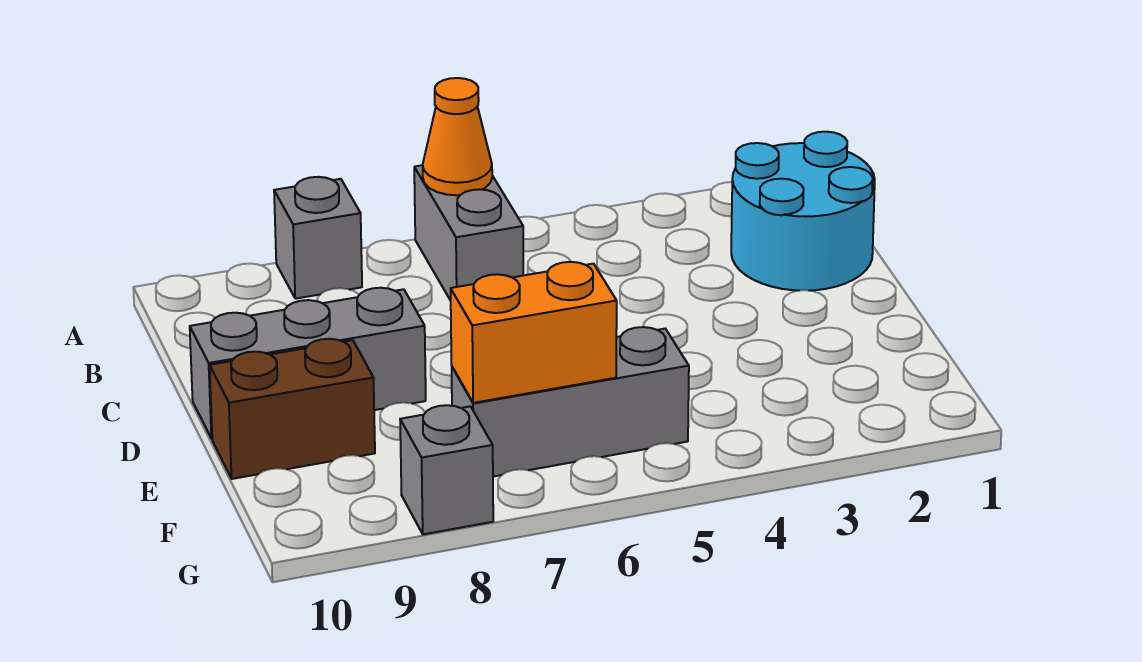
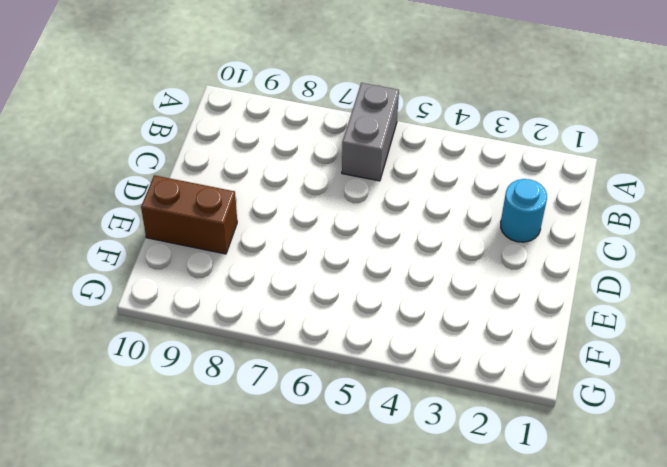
cyan 1x1 round brick [501,179,547,242] -> cyan 2x2 round brick [731,132,875,291]
none -> grey 1x1 brick [274,177,362,299]
none -> grey 1x3 brick [190,288,426,439]

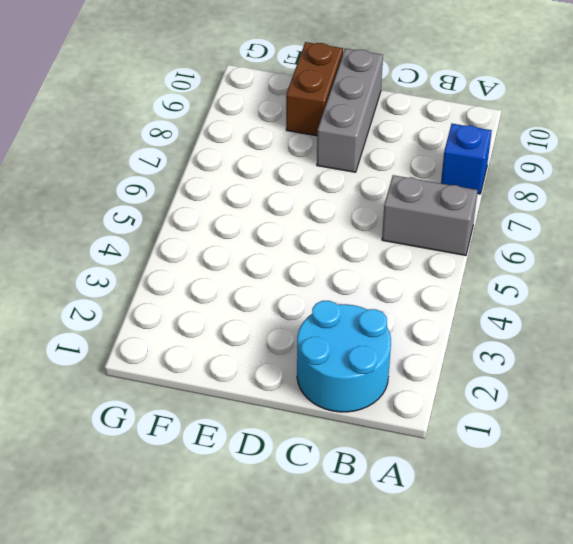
blue 1x1 brick [441,124,492,194] -> grey 1x1 brick [274,177,362,299]
none -> grey 1x3 brick [452,327,689,477]
none -> grey 1x1 brick [400,405,493,534]

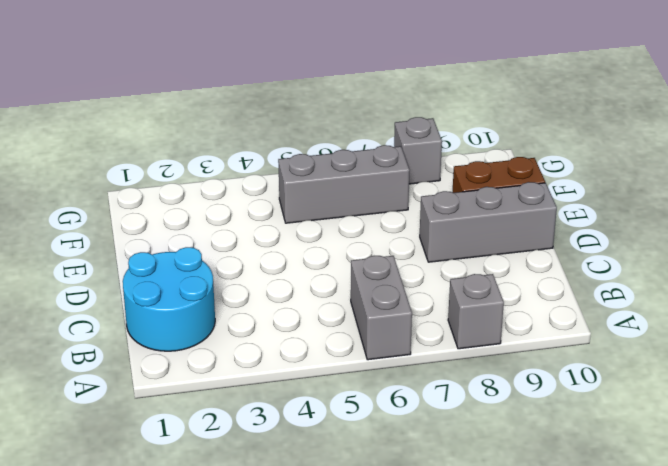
none -> orange 1x1 cone [423,78,492,195]
none -> orange 1x2 brick [451,262,617,403]

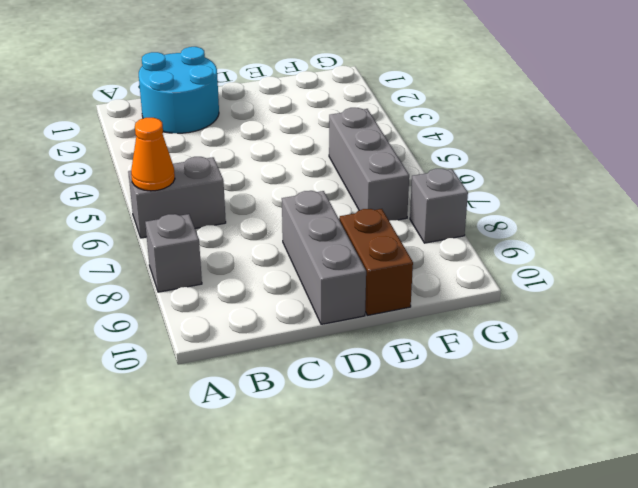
none -> orange 1x2 brick [451,262,617,403]

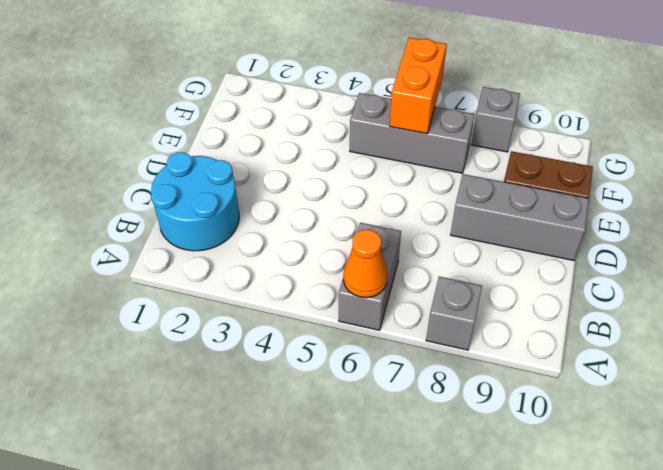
orange 1x2 brick [390,38,447,134] -> orange 1x2 brick turned to [451,262,617,403]

